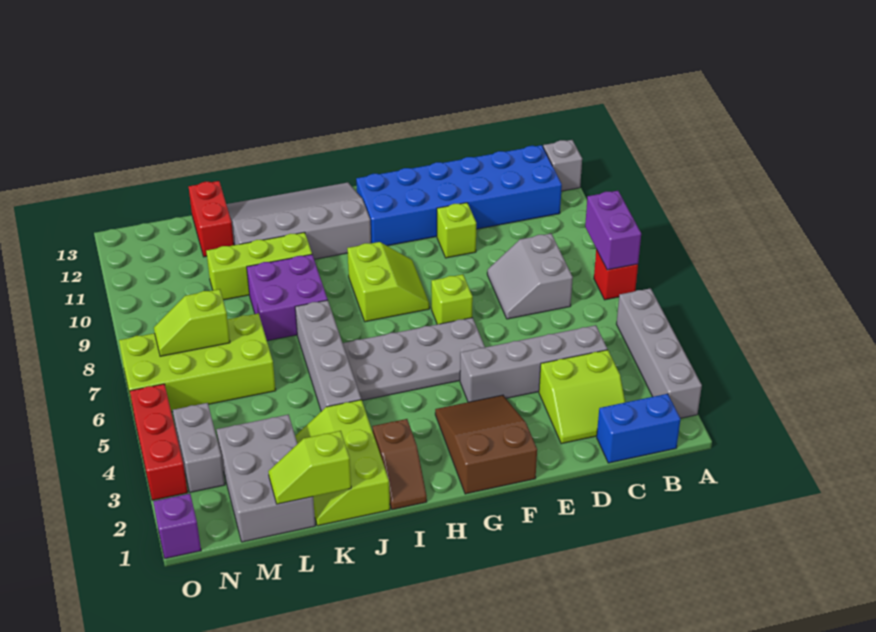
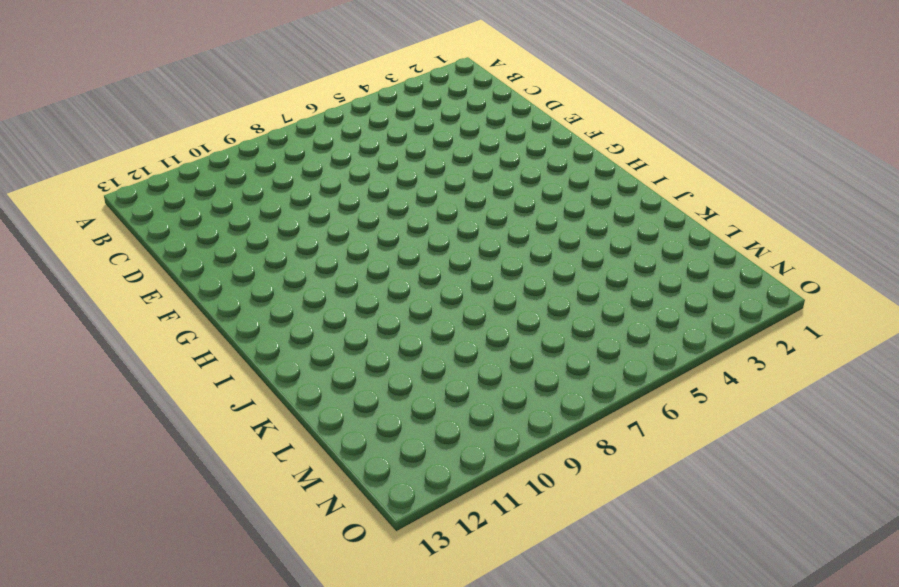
none -> grey 1x4 brick [617,288,702,418]
none -> red 1x1 brick [594,250,638,300]
none -> grey 1x1 brick [543,140,582,191]

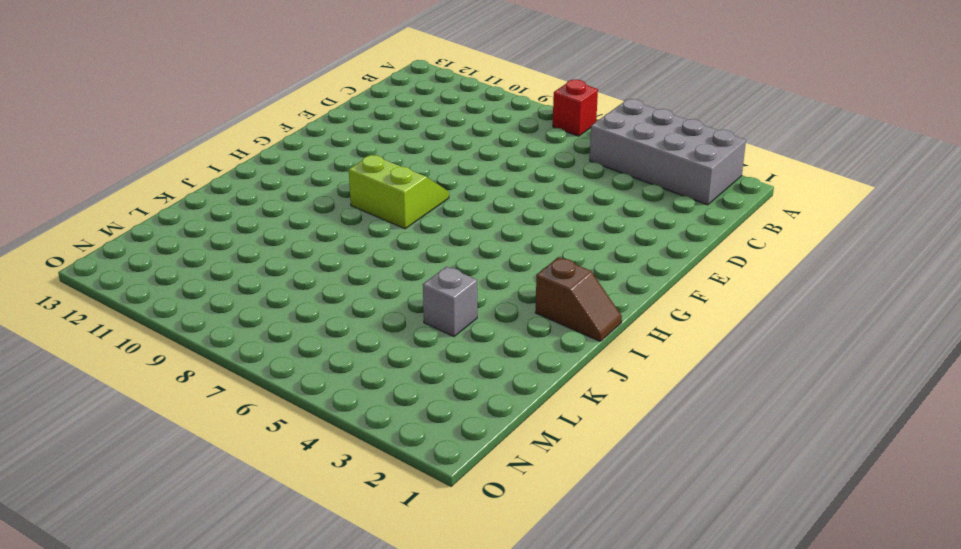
grey 2x4 brick [590,99,746,205] -> grey 1x4 brick [617,288,702,418]
grey 1x1 brick [423,266,477,337] -> grey 1x1 brick moved to [543,140,582,191]
none -> blue 1x2 brick [597,394,681,463]
none -> blue 2x6 brick [356,145,562,246]
none -> lime 2x2 slope [539,350,625,444]

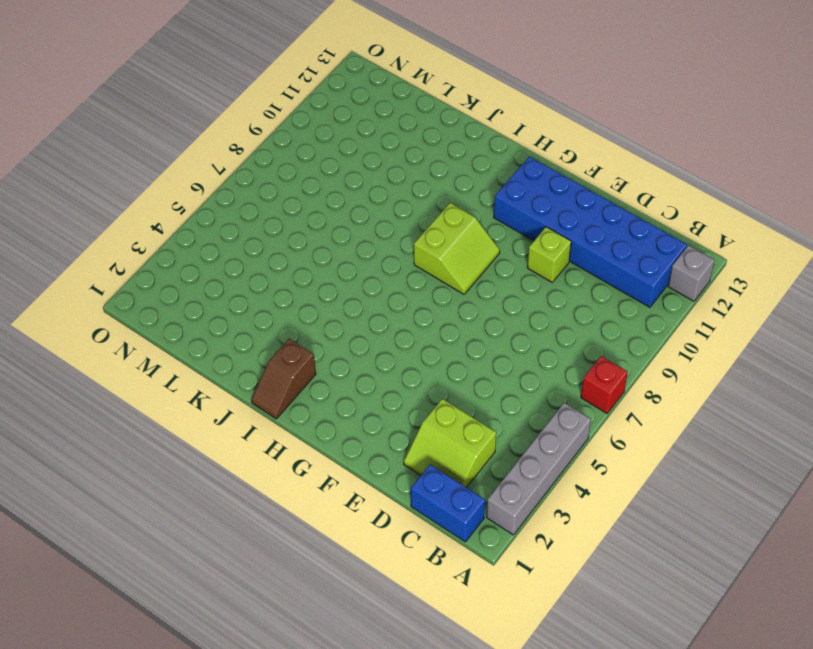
none -> grey 1x4 brick [460,325,607,402]
none -> grey 2x2 slope [487,233,573,319]
none -> brown 2x3 slope [435,395,537,494]

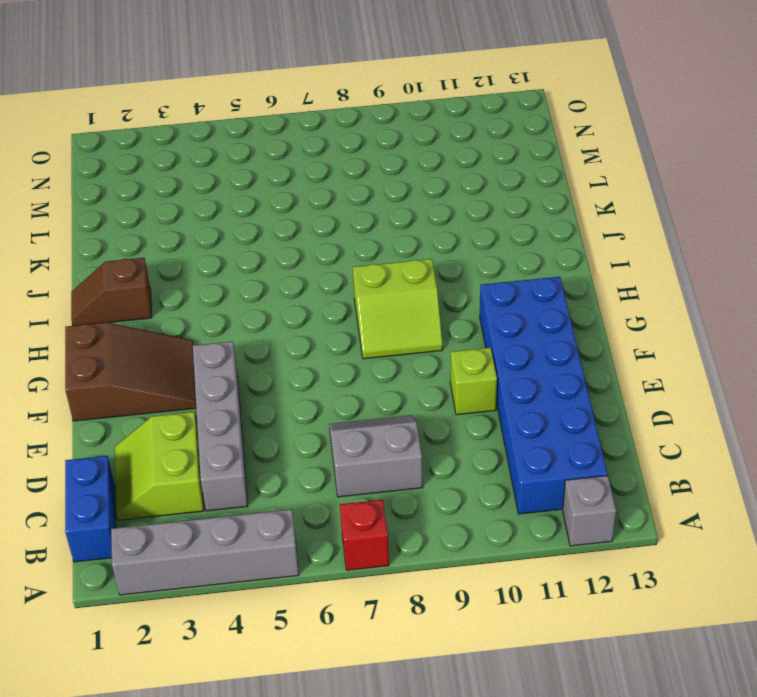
none -> grey 2x4 plate [343,318,485,400]
none -> lime 1x1 brick [431,274,473,324]
none -> grey 3x4 slope [226,182,371,259]

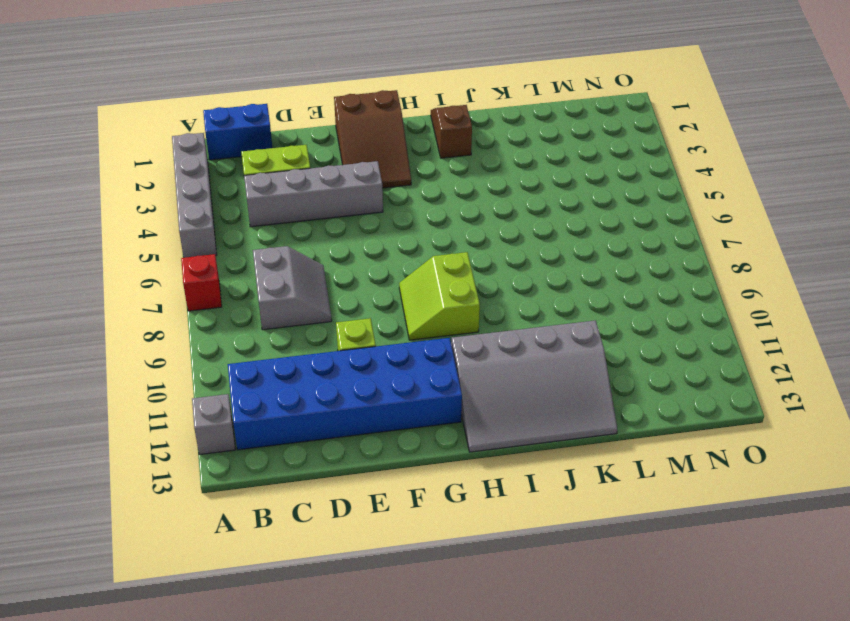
none -> grey 2x4 plate [343,318,485,400]
none -> lime 1x1 brick [431,274,473,324]
none -> lime 2x3 slope [295,400,390,526]

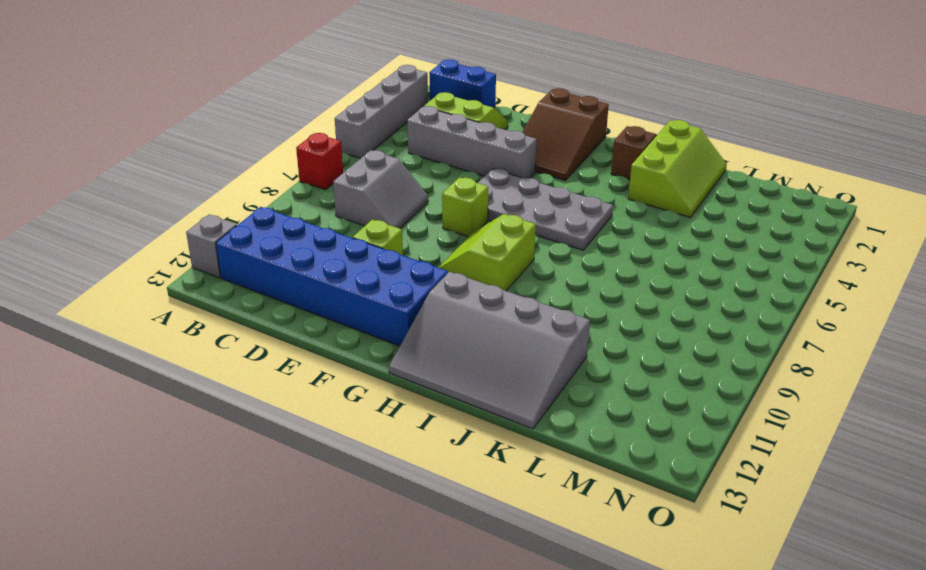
none -> grey 1x4 brick [295,300,361,411]
none -> purple 2x2 brick [247,254,328,341]
none -> lime 1x3 brick [206,232,312,300]

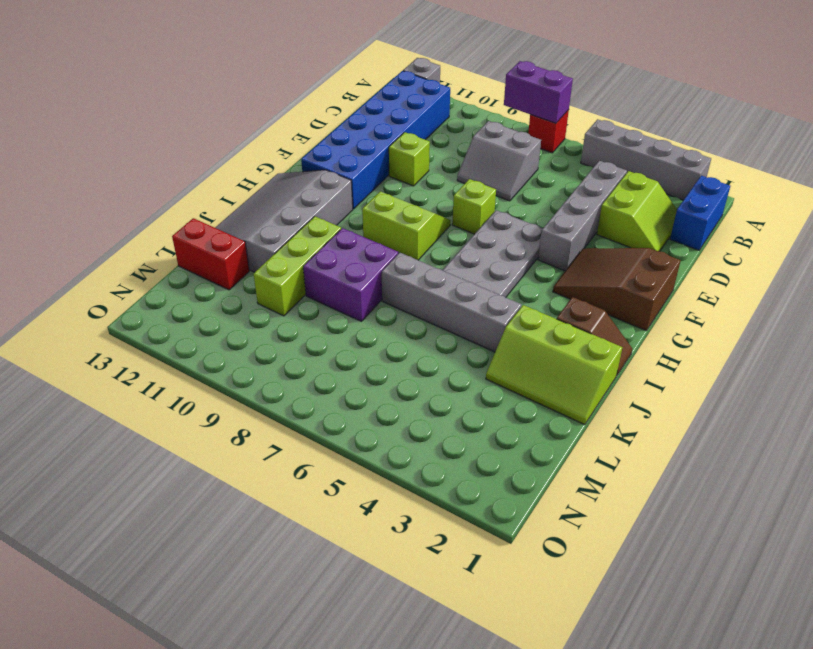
none -> grey 2x3 brick [216,415,315,542]
none -> lime 2x4 brick [119,313,276,414]
none -> grey 1x2 brick [173,403,225,492]

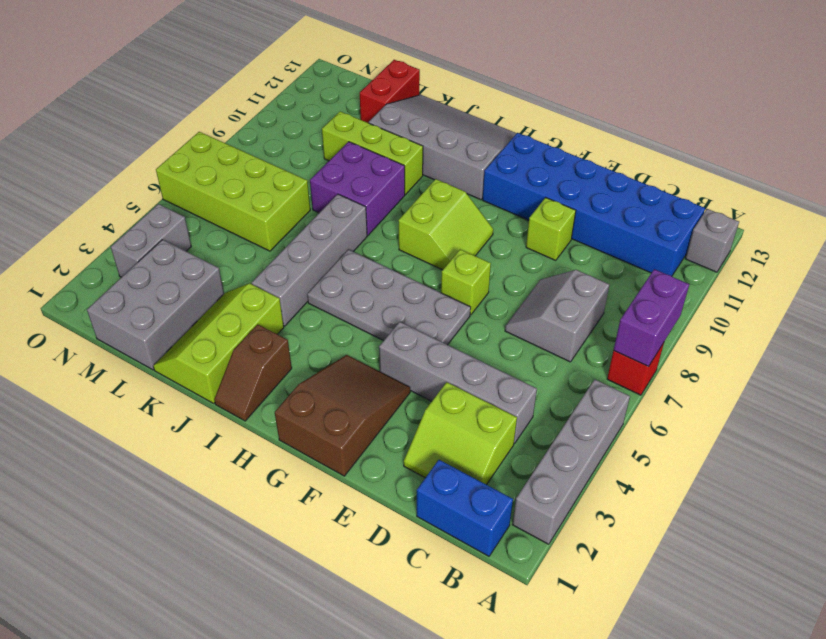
none -> purple 1x1 brick [153,494,201,559]
none -> red 1x3 brick [130,384,188,500]
none -> lime 1x2 slope [268,431,351,504]

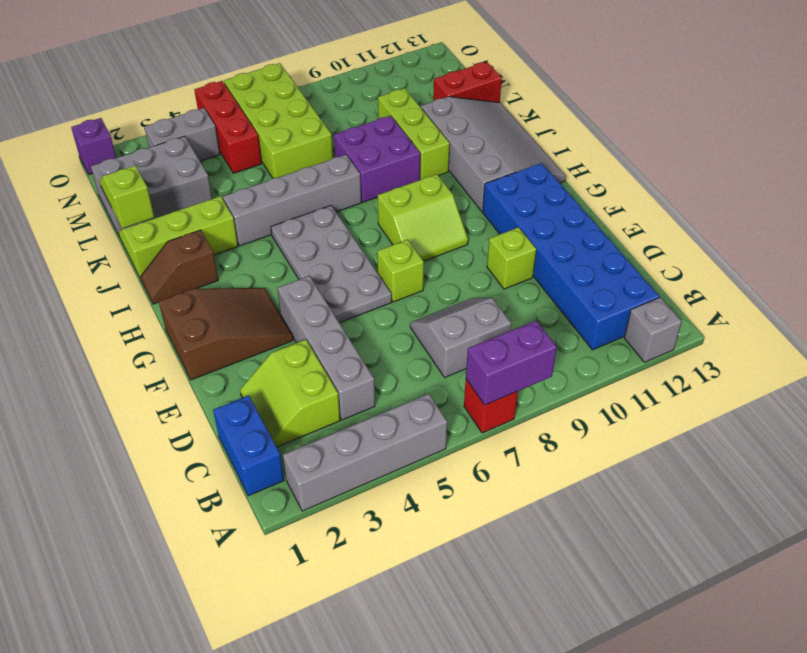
red 1x3 brick [194,81,262,173] -> red 1x3 brick turned to [130,384,188,500]
none -> lime 1x2 slope [154,289,230,356]

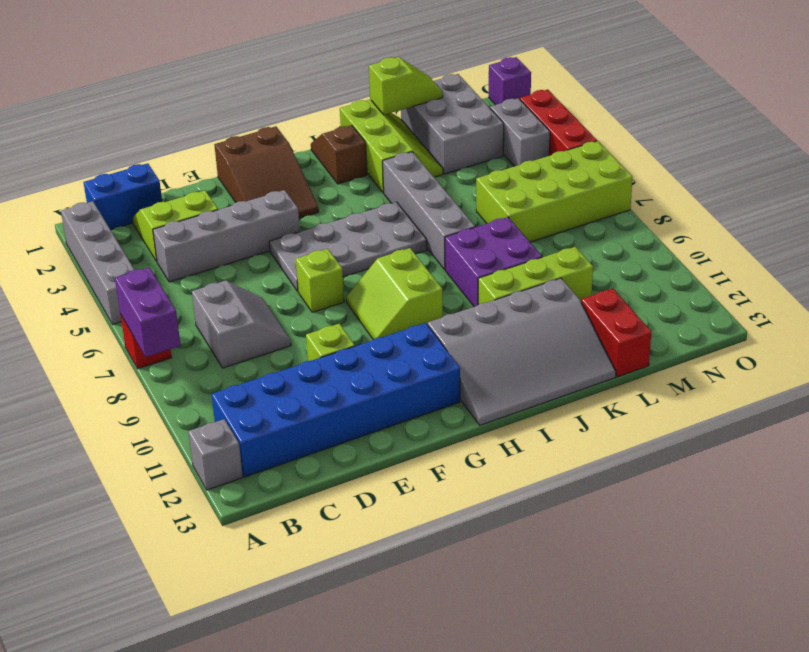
none -> lime 1x2 slope [154,289,230,356]

